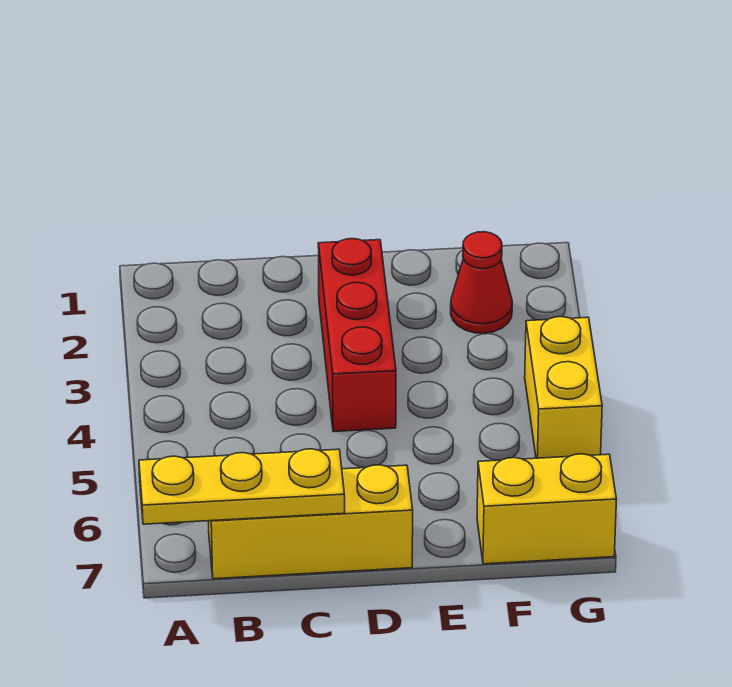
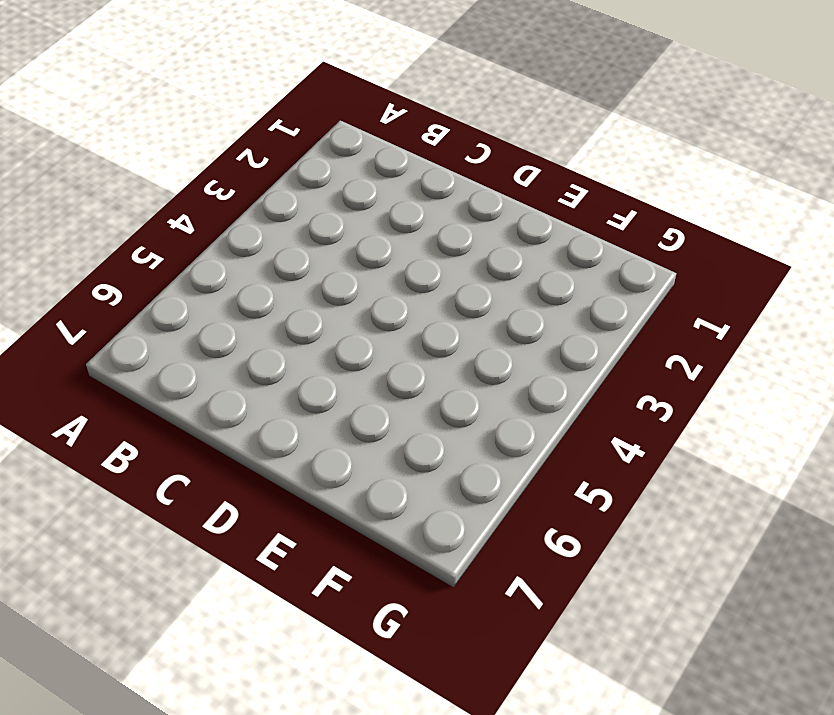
none -> yellow 1x3 brick [209,465,413,579]
none -> red 1x3 brick [318,239,396,432]

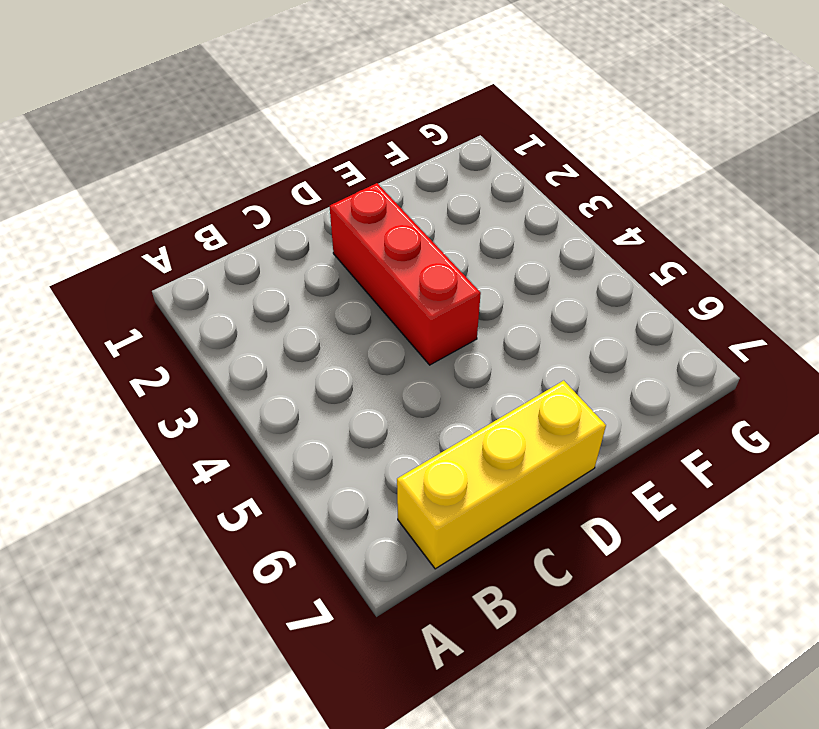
none -> red 1x1 cone [451,232,512,333]
none -> yellow 1x2 brick [477,454,617,564]

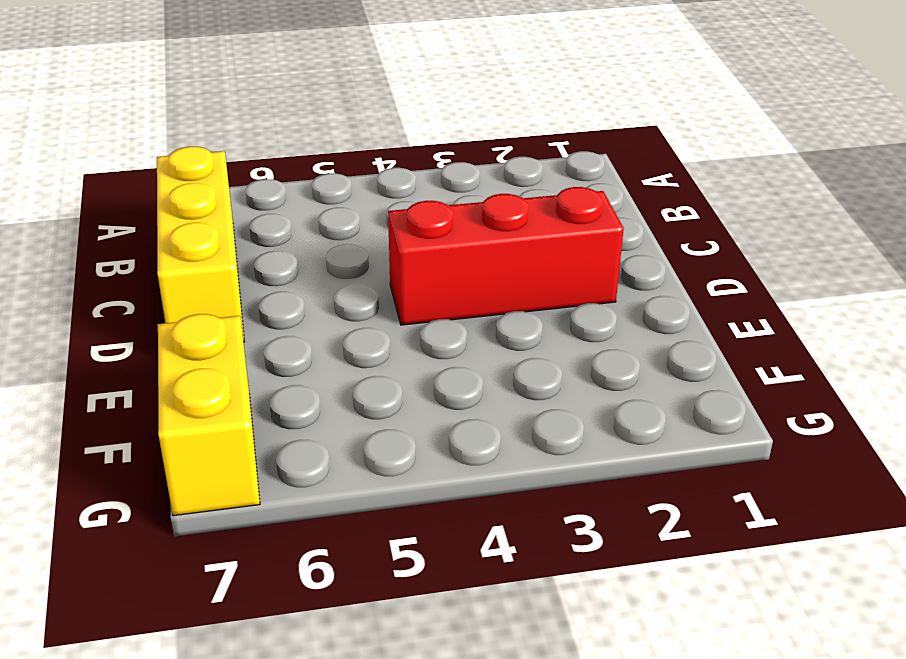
none -> red 1x1 cone [451,232,512,333]
none -> yellow 1x2 brick [525,317,602,458]

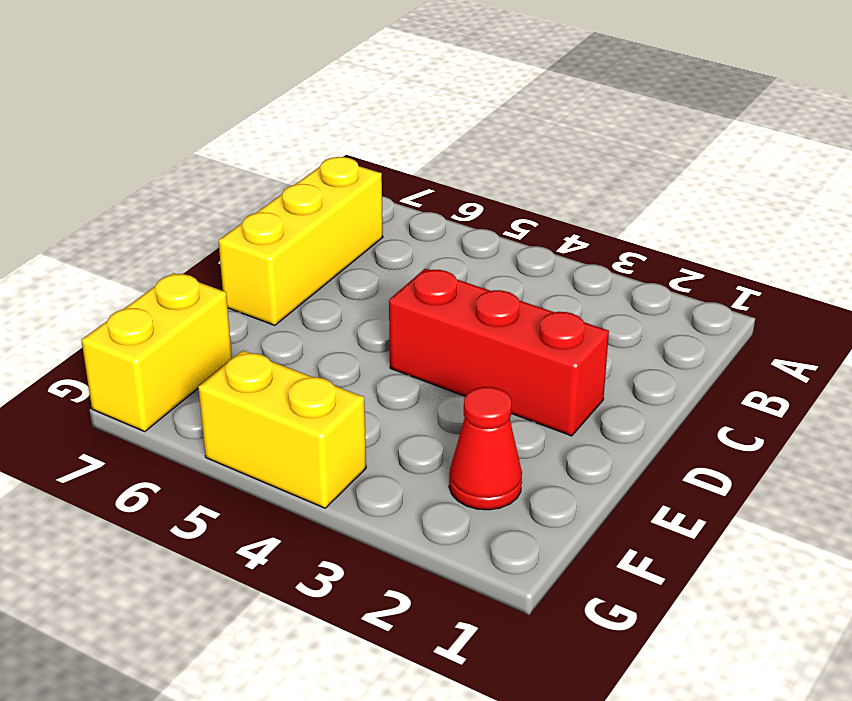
none -> yellow 1x3 plate [139,449,345,524]

